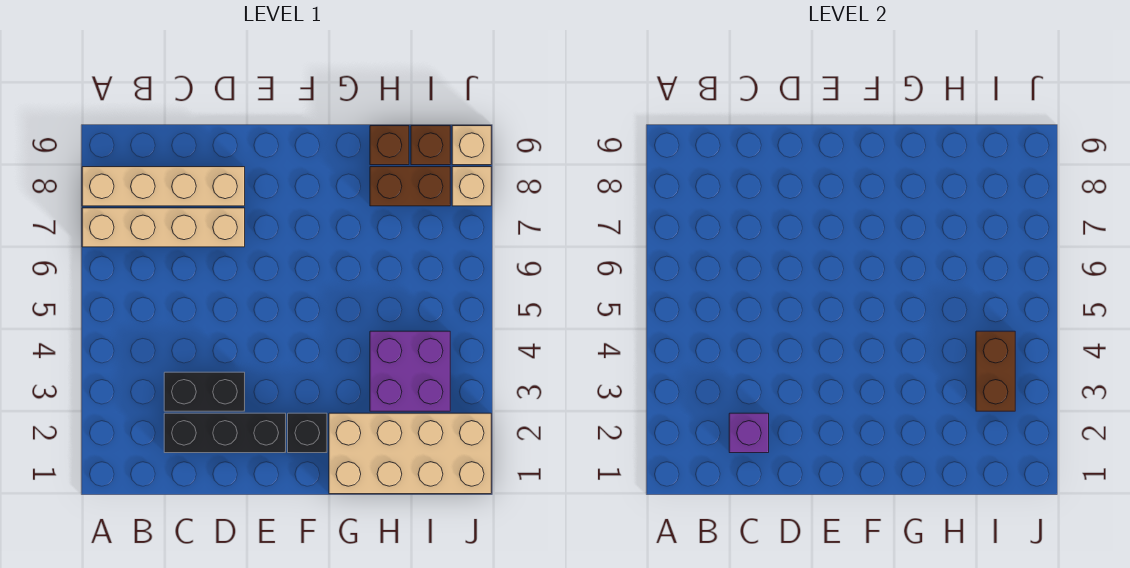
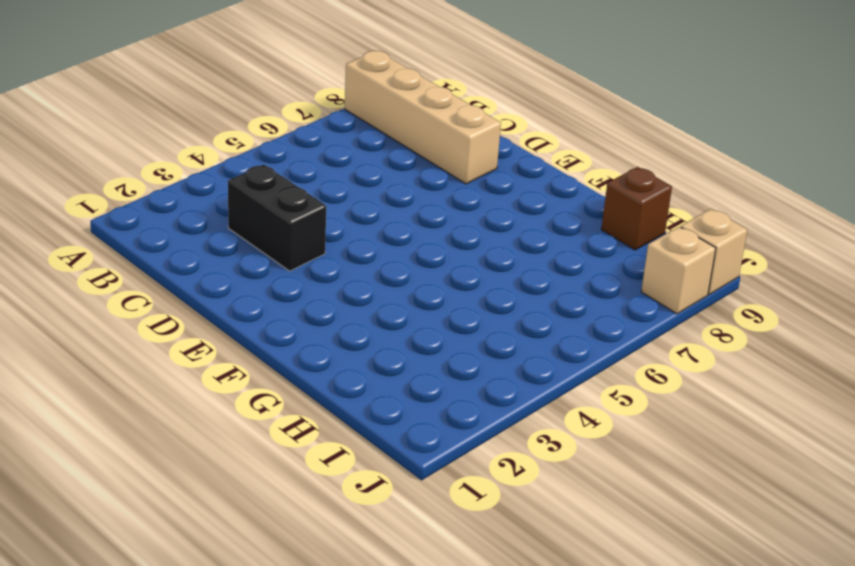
none -> tan 1x4 brick [82,208,245,247]
none -> black 1x3 brick [164,413,286,453]
none -> black 1x1 brick [288,413,327,453]

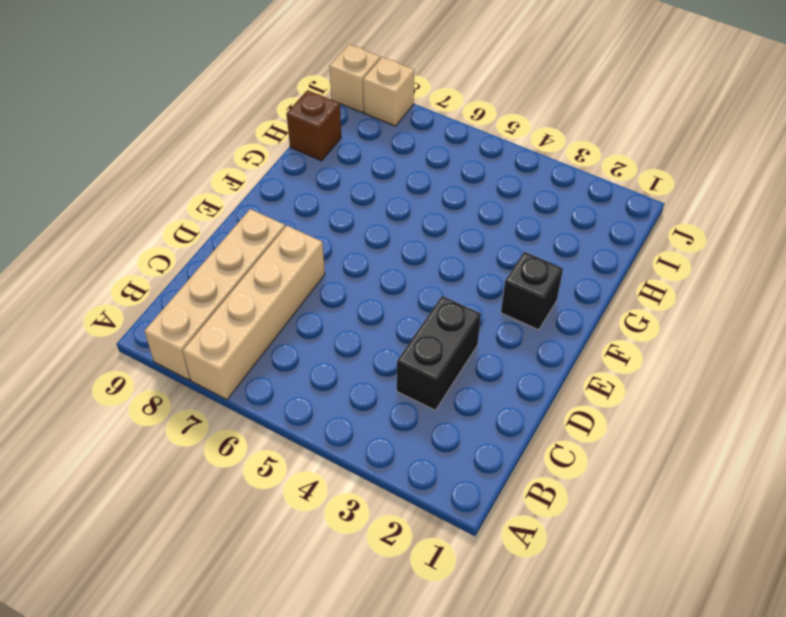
none -> black 1x3 brick [164,413,286,453]
none -> tan 2x4 brick [329,413,491,494]
none -> purple 2x2 brick [370,331,450,411]

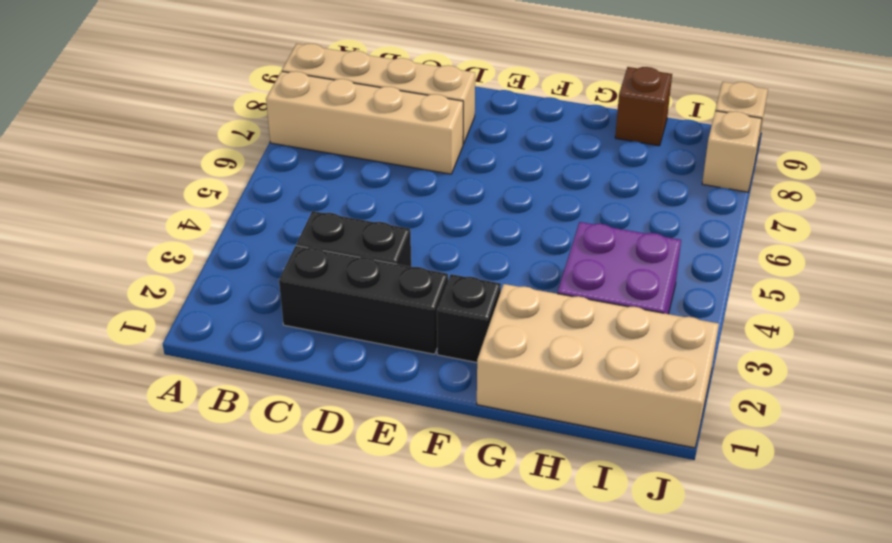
none -> brown 1x2 brick [370,167,450,206]
none -> brown 1x1 brick [411,126,450,165]
none -> purple 1x1 brick [729,413,769,453]

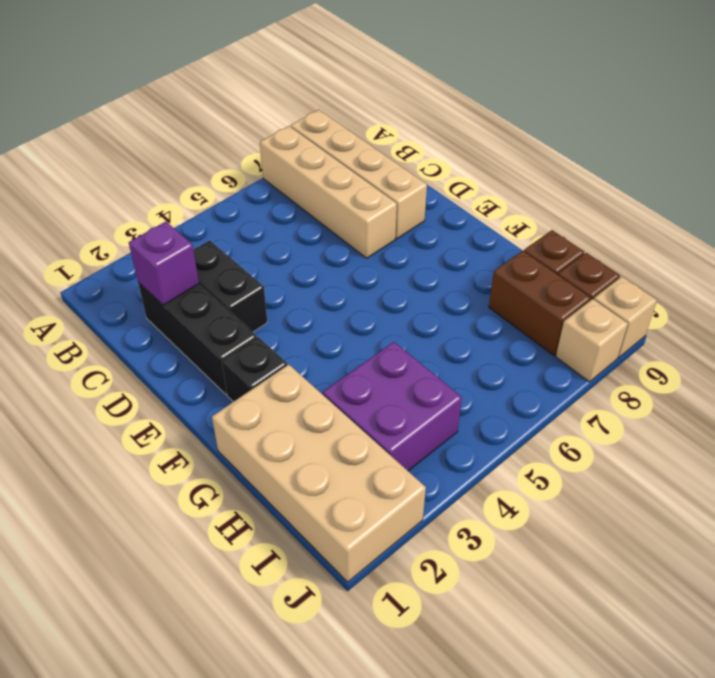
none -> brown 1x2 brick [976,331,1015,411]

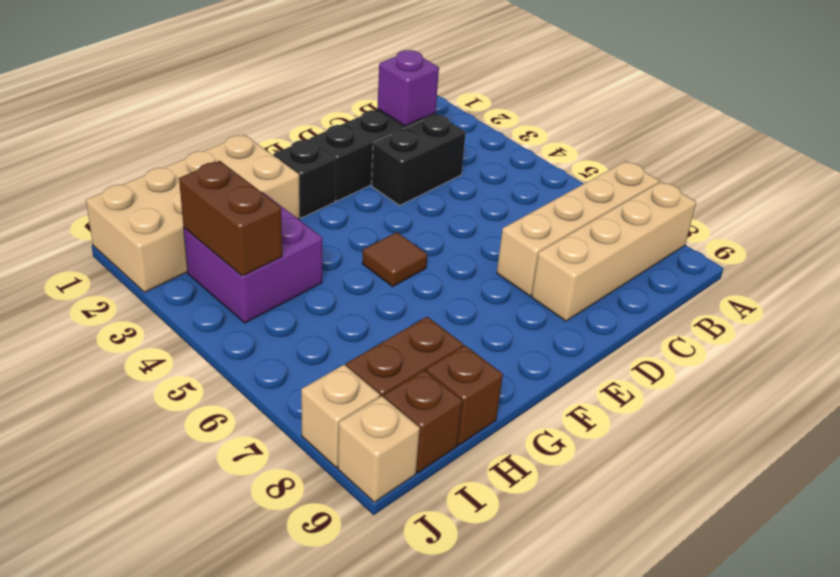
brown 1x1 tile [362,232,427,286] -> none

